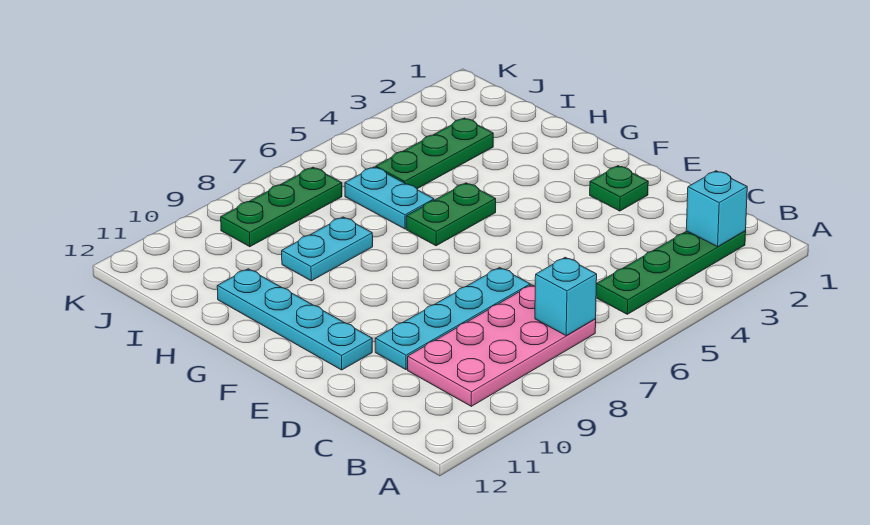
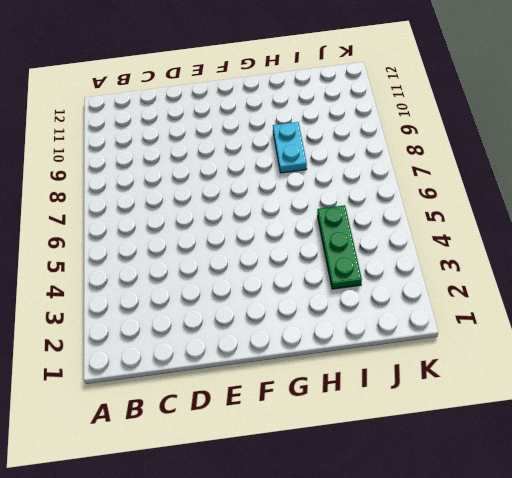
none -> green 1x4 plate [596,231,746,314]
none -> pink 2x4 plate [408,285,596,406]
none -> cyan 1x4 plate [375,267,530,370]

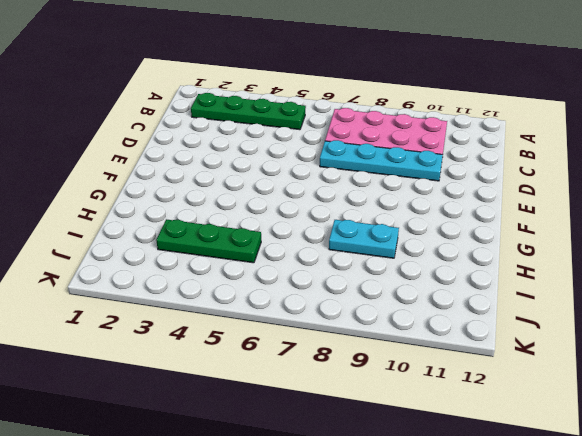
none -> green 1x1 plate [590,166,648,211]
none -> cyan 1x4 plate [217,269,372,370]
none -> green 1x2 plate [406,183,496,246]

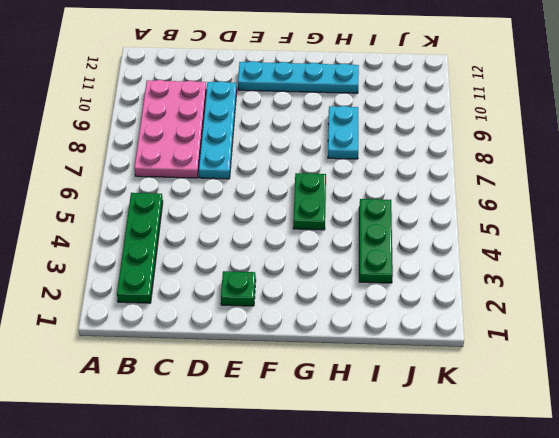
none -> cyan 1x2 plate [345,167,434,229]
none -> green 1x3 plate [221,167,342,247]
none -> cyan 1x1 brick [686,171,747,247]

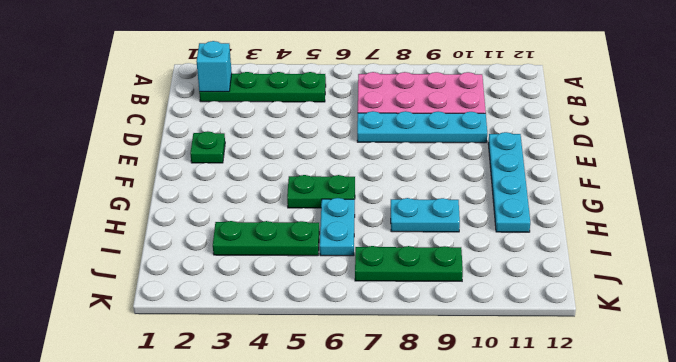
none -> cyan 1x1 brick [535,257,597,336]

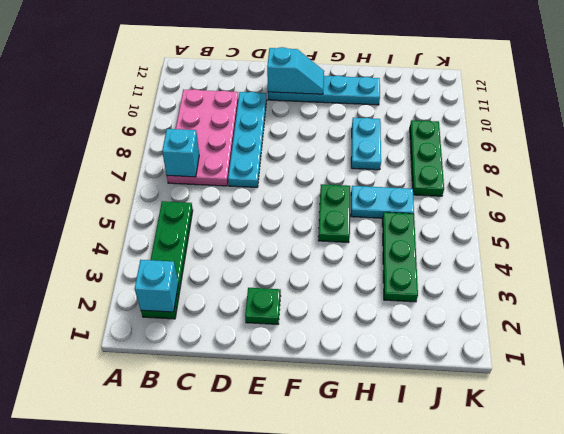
cyan 1x2 slope [267,47,324,94] -> none

